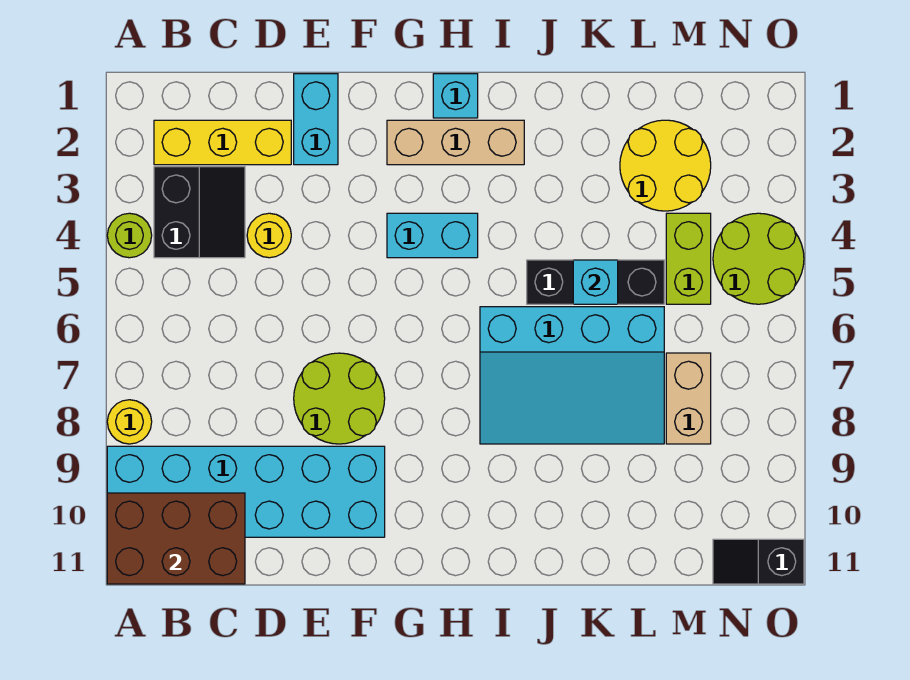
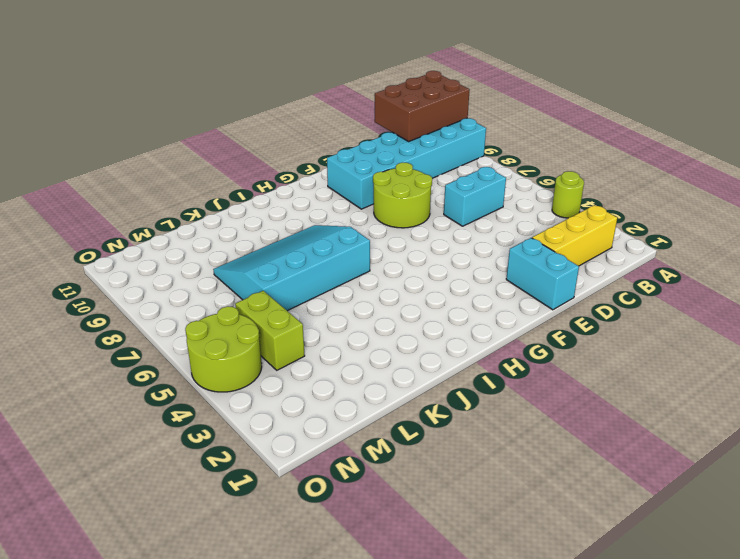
cyan 1x2 brick [444,167,506,226] -> cyan 1x2 brick moved to [387,213,478,258]
none -> yellow 1x1 round brick [107,400,152,444]
none -> black 2x2 slope [154,167,245,258]
none -> yellow 1x1 round brick [247,213,291,258]

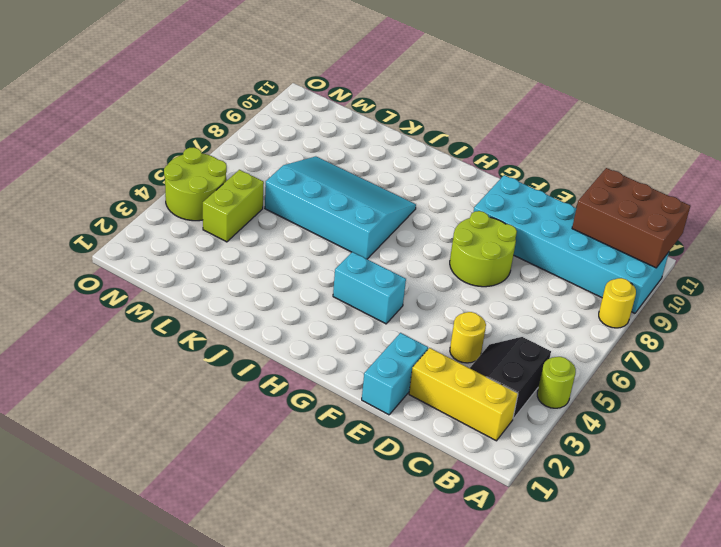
none -> tan 1x3 brick [387,120,524,165]
none -> cyan 1x1 brick [433,74,478,118]
none -> black 1x3 brick [527,260,664,304]

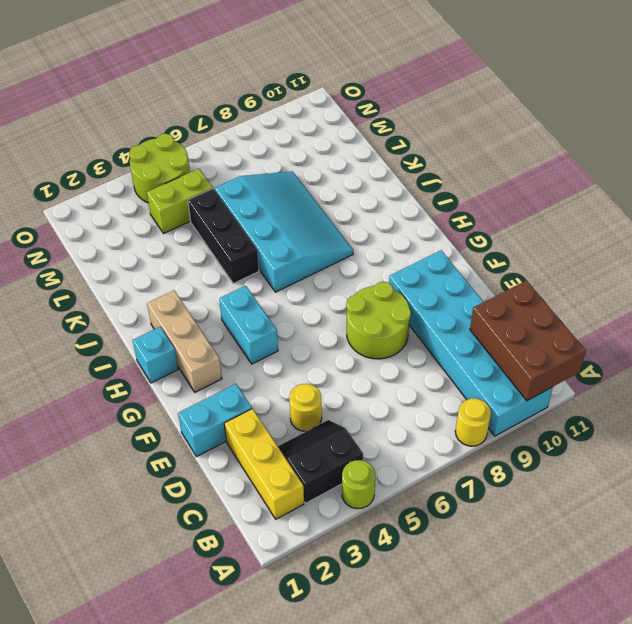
none -> yellow 2x2 round brick [620,120,711,211]
none -> tan 1x2 brick [666,353,711,444]
none -> black 1x2 slope [713,539,804,584]

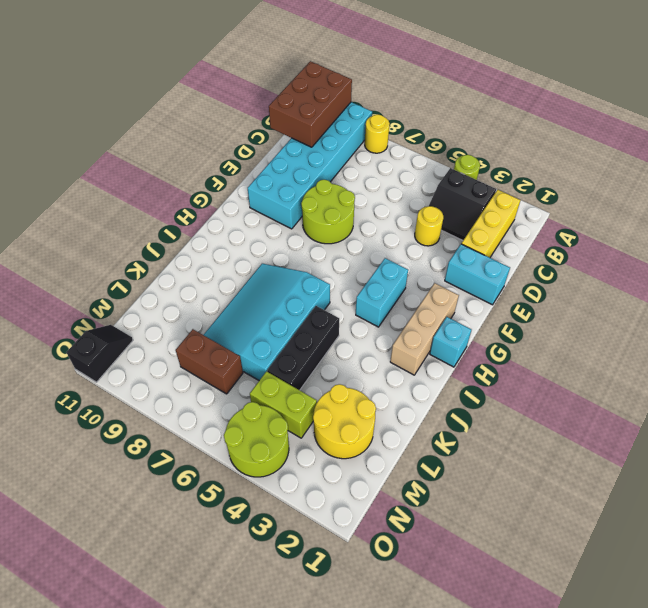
brown 1x2 brick [176,329,243,394] -> tan 1x2 brick [666,353,711,444]
none -> cyan 1x1 brick [573,260,618,304]

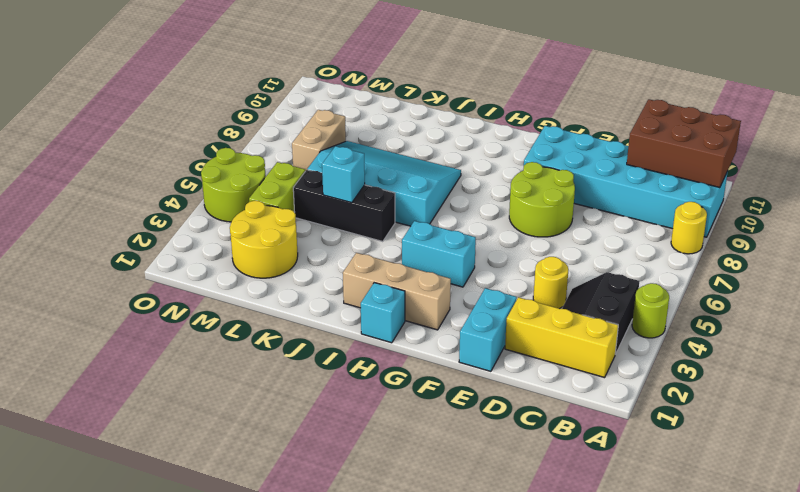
none -> black 1x2 slope [713,539,804,584]

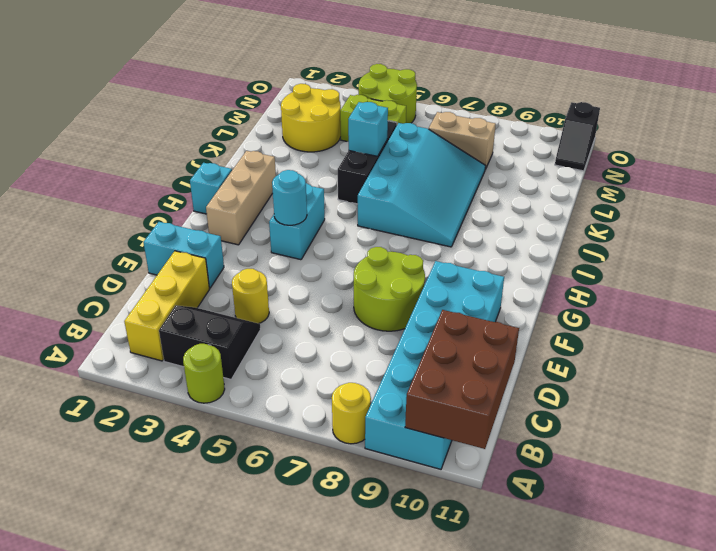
cyan 1x1 round brick [272,170,307,225] -> none

